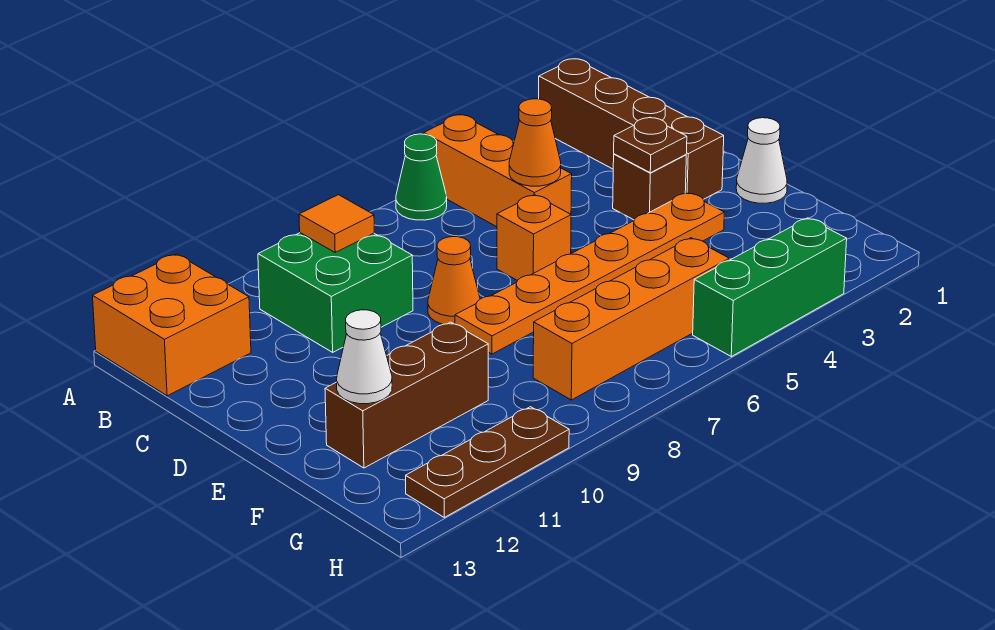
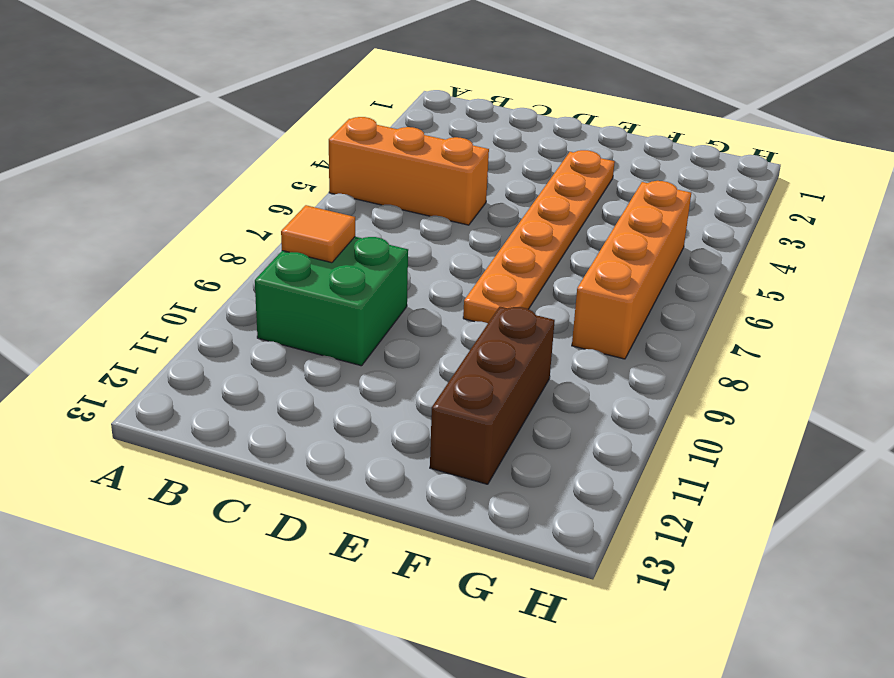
none -> brown 1x4 brick [539,59,724,199]
none -> green 1x1 cone [396,134,447,220]
none -> orange 2x2 brick [93,254,251,396]

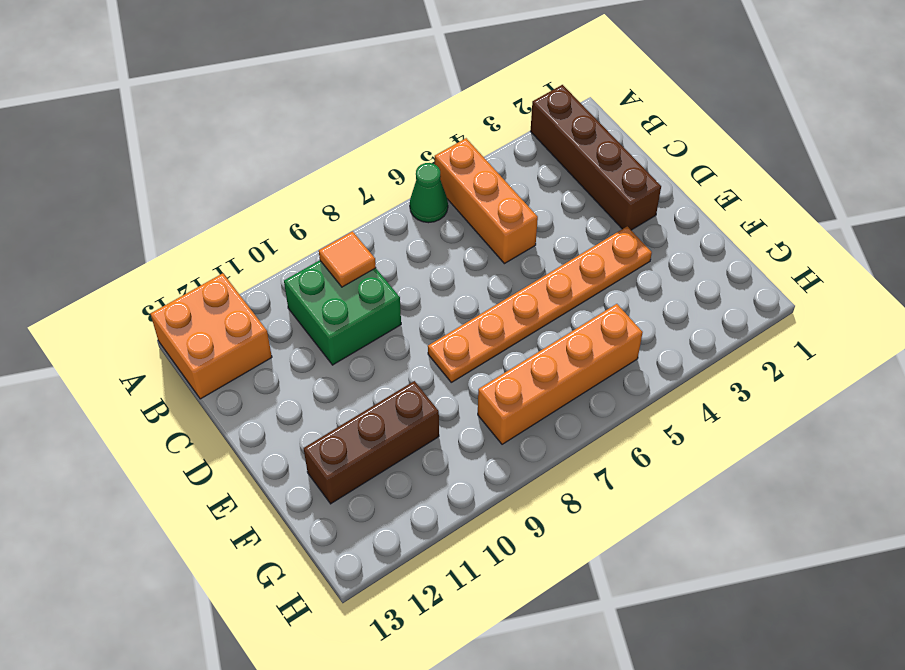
none -> brown 1x1 brick [613,154,686,220]
none -> orange 1x1 brick [497,195,571,280]
none -> orange 1x1 cone [428,237,480,324]

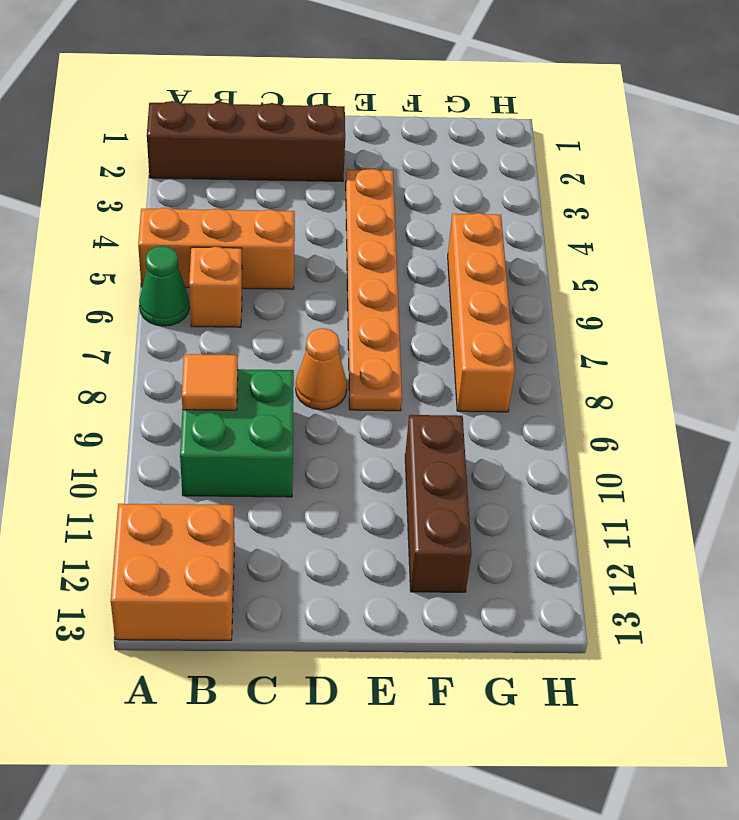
orange 1x1 brick [189,247,242,327] -> orange 1x1 brick moved to [497,195,571,280]
none -> brown 1x1 brick [613,154,686,220]
none -> white 1x1 cone [736,118,787,203]
none -> green 1x3 brick [693,218,847,356]

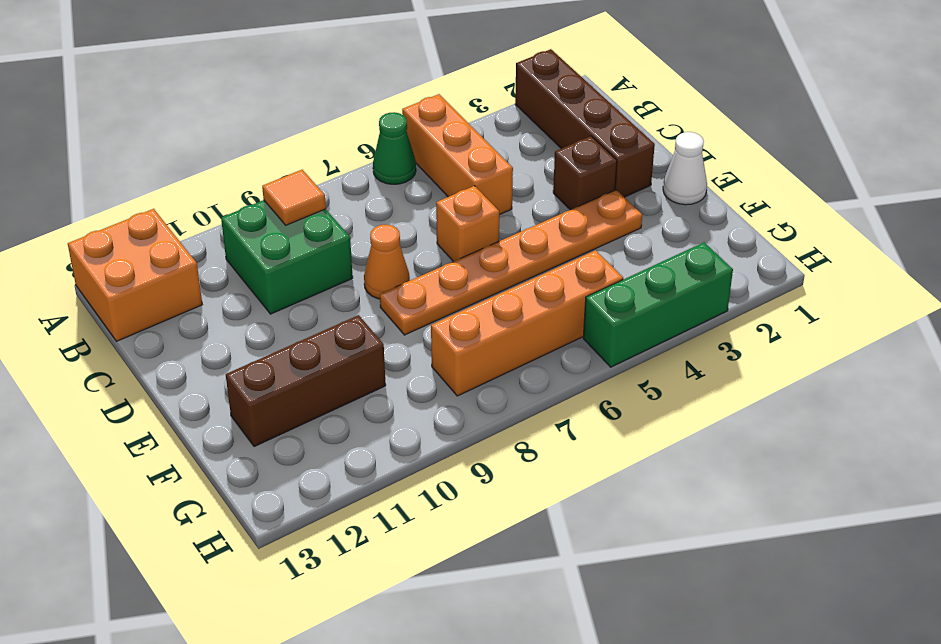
none -> brown 1x3 plate [406,407,569,517]
none -> orange 1x1 cone [509,99,561,186]
none -> brown 1x1 plate [614,118,687,173]

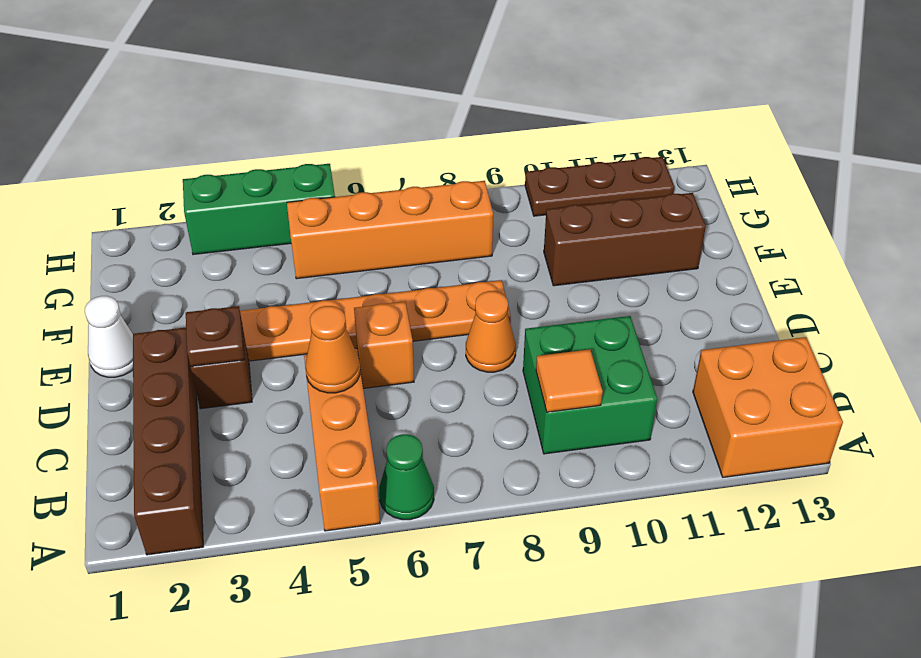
none -> white 1x1 cone [337,310,392,404]

